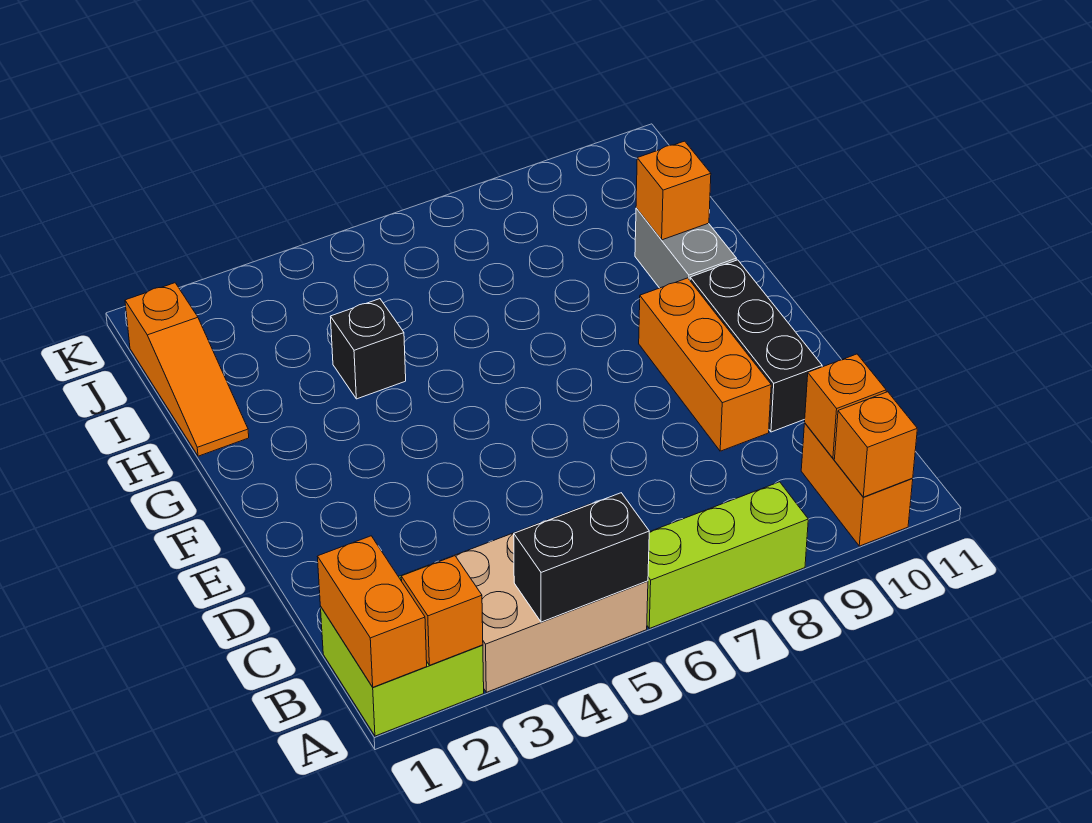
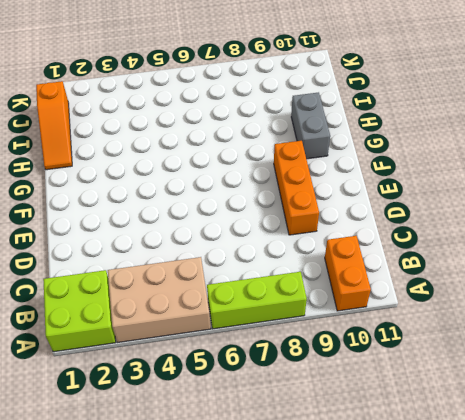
none -> black 1x3 brick [690,260,822,432]
none -> black 1x1 brick [331,299,406,399]
none -> orange 1x2 brick [317,536,427,687]

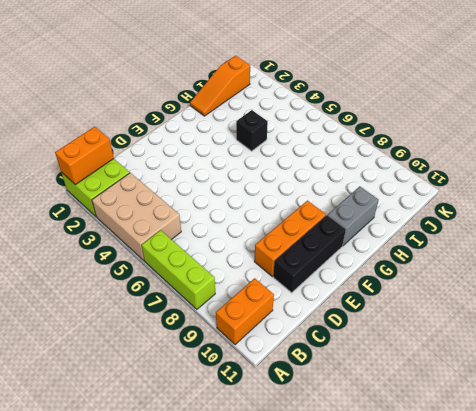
none -> orange 1x1 brick [401,556,483,665]
none -> black 1x2 brick [514,493,649,622]
none -> orange 1x1 brick [834,392,917,497]

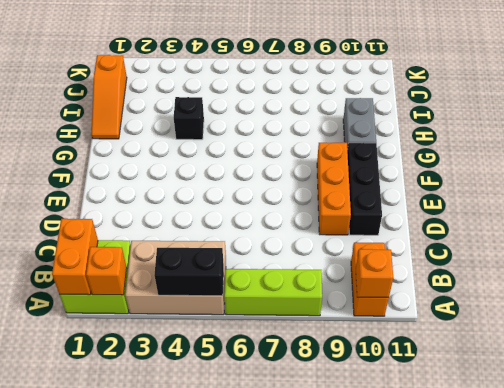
none -> orange 1x1 brick [805,354,886,458]
none -> orange 1x1 brick [636,141,711,240]

